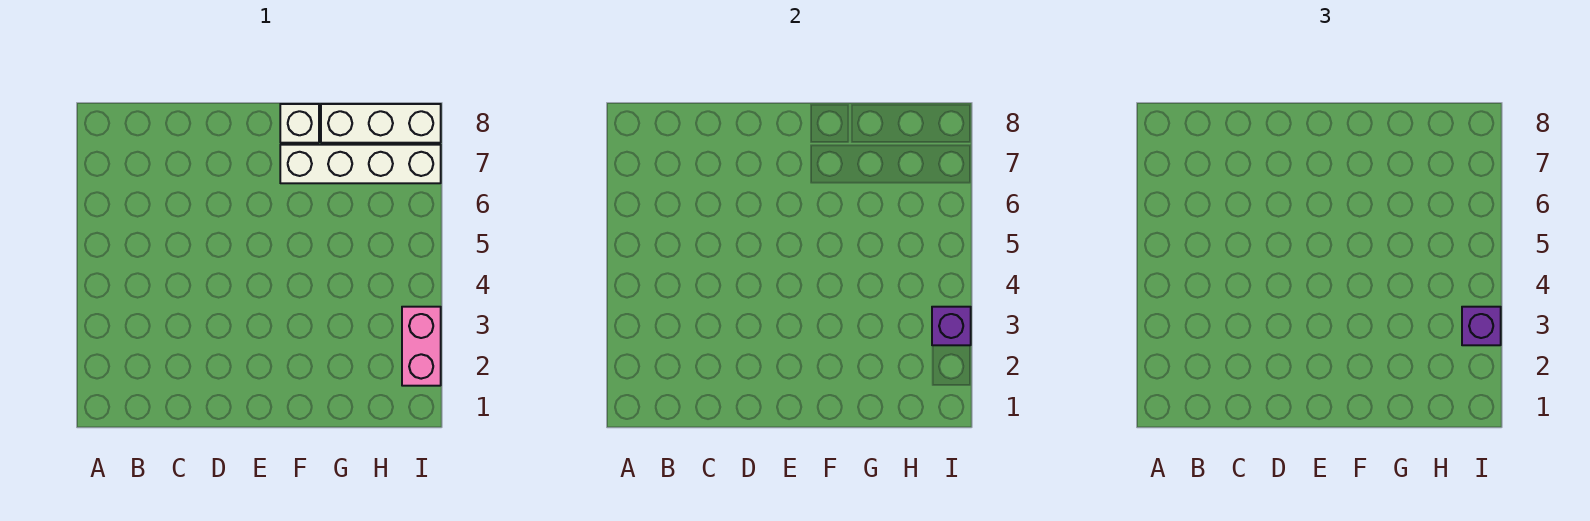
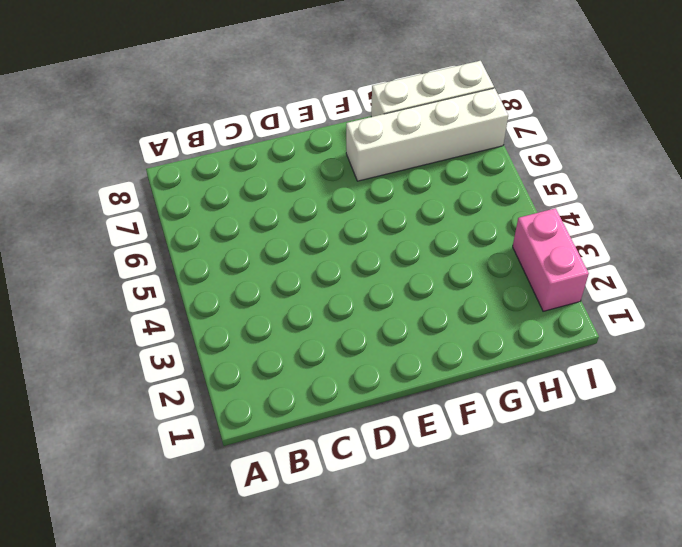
none -> white 1x1 brick [280,104,319,143]
none -> purple 1x1 brick [932,307,971,345]

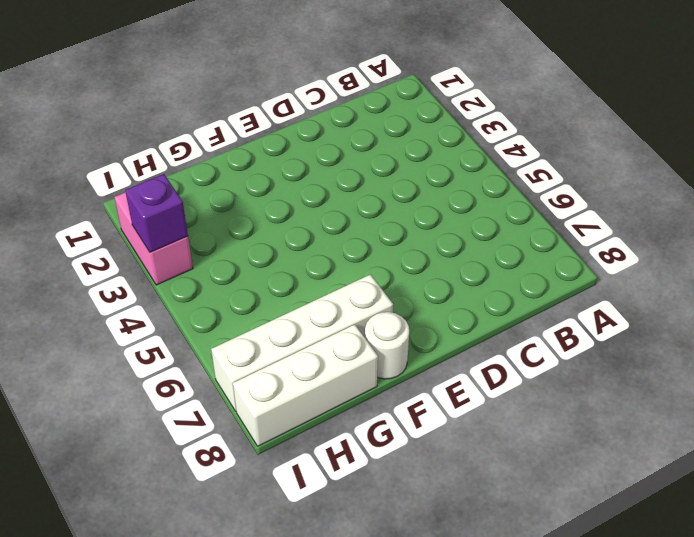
white 1x1 round brick [365,312,409,379] -> white 1x1 brick [280,104,319,143]
none -> purple 1x1 brick [1462,307,1501,345]

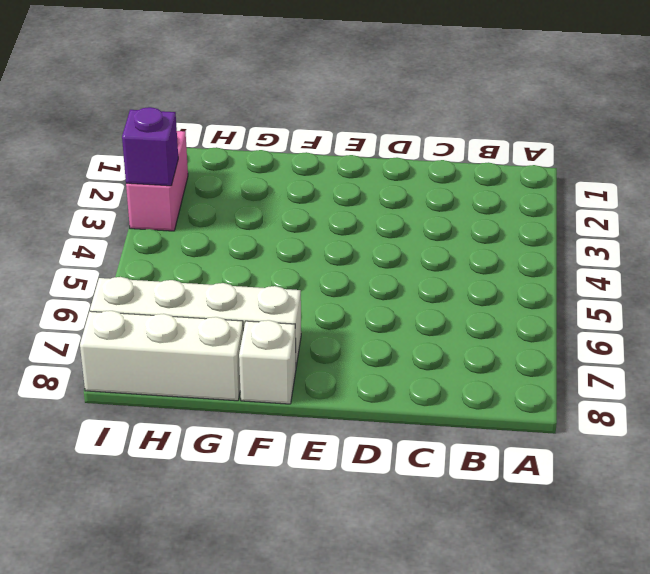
none -> purple 1x1 brick [1462,307,1501,345]

